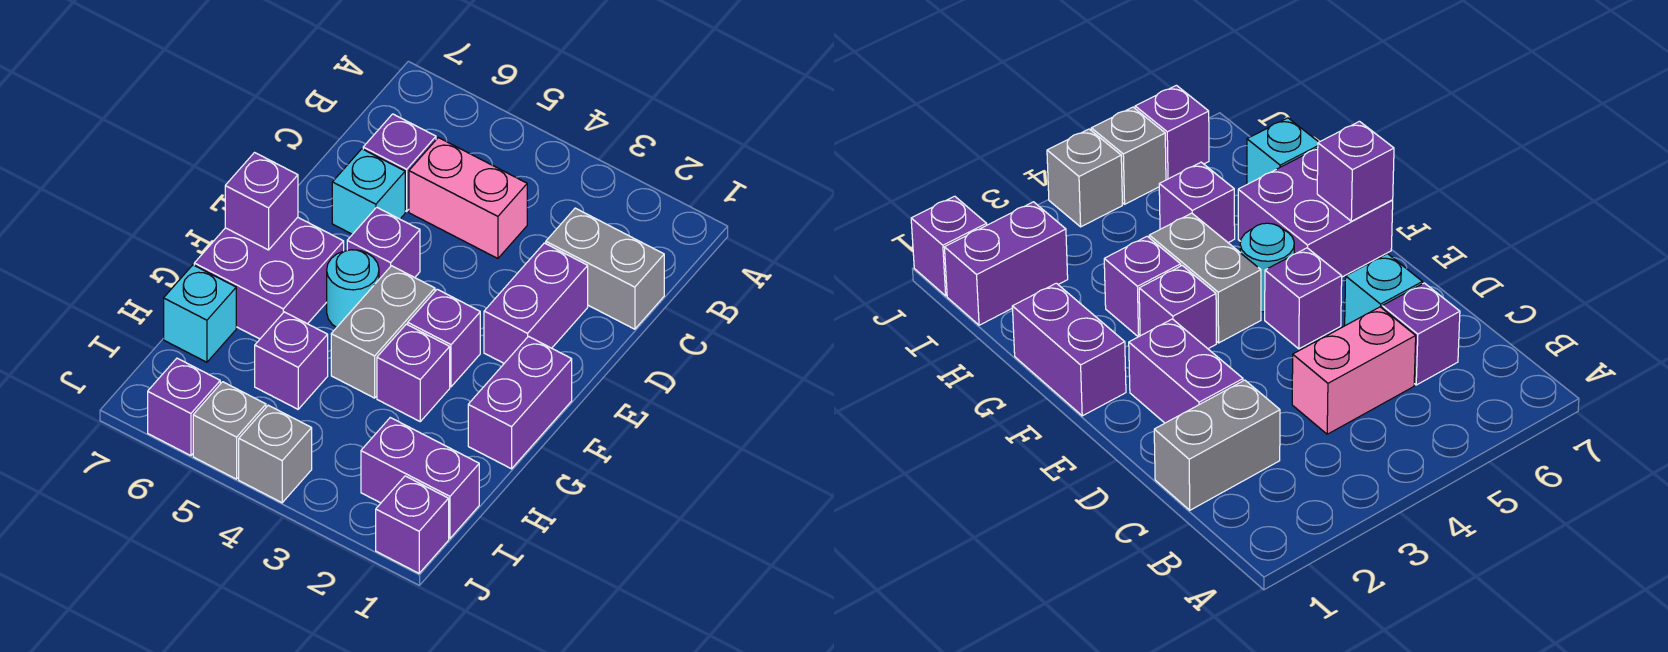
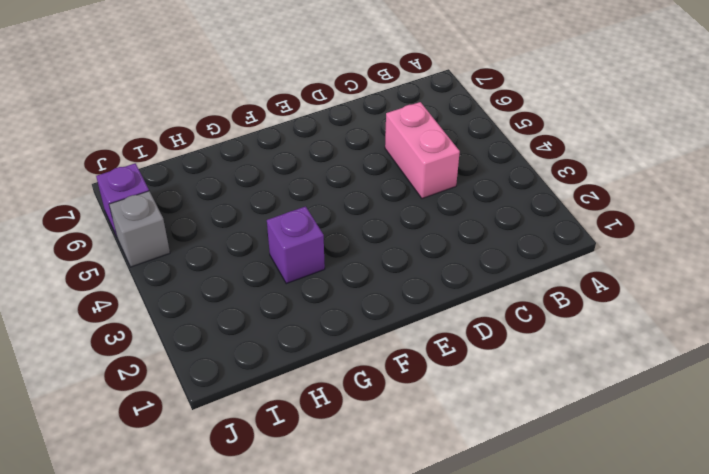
none -> grey 1x2 brick [546,208,664,329]
none -> purple 1x1 brick [363,114,436,211]
none -> purple 1x2 brick [484,243,588,363]

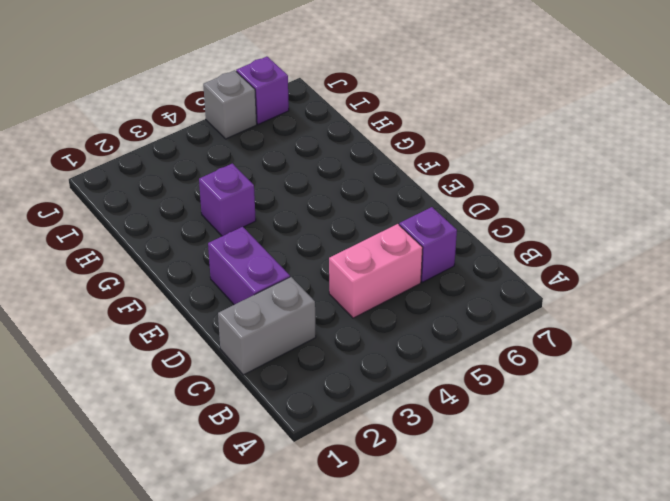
none -> cyan 1x1 brick [332,149,405,234]
none -> purple 1x1 brick [347,207,420,279]
none -> purple 1x2 brick [468,336,572,469]

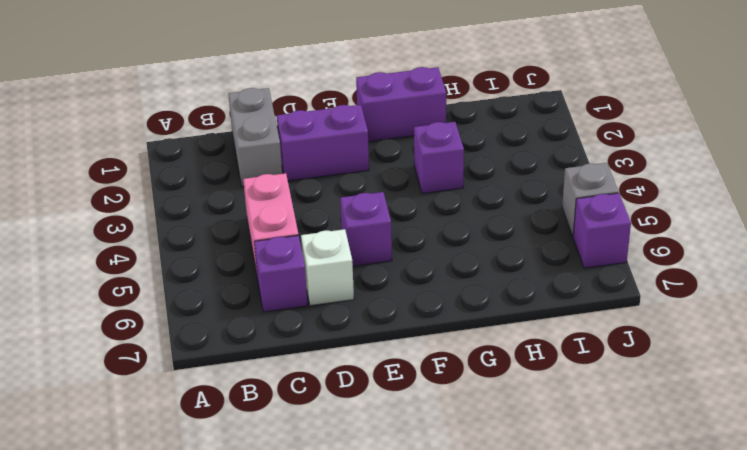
white 1x1 brick [301,229,354,306] -> cyan 1x1 brick [332,149,405,234]
none -> purple 1x1 brick [408,289,480,387]
none -> grey 1x2 brick [331,266,435,398]
none -> cyan 1x1 round brick [327,250,379,327]

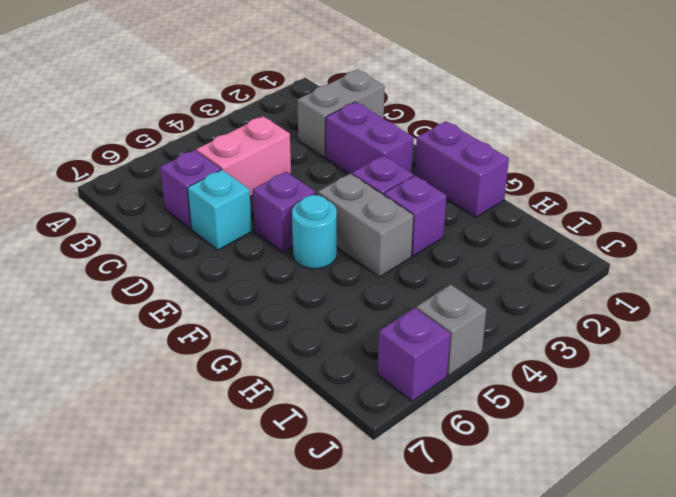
none -> purple 2x2 brick [194,217,344,339]
none -> purple 1x1 brick [255,312,328,409]
none -> cyan 1x1 brick [164,265,236,362]

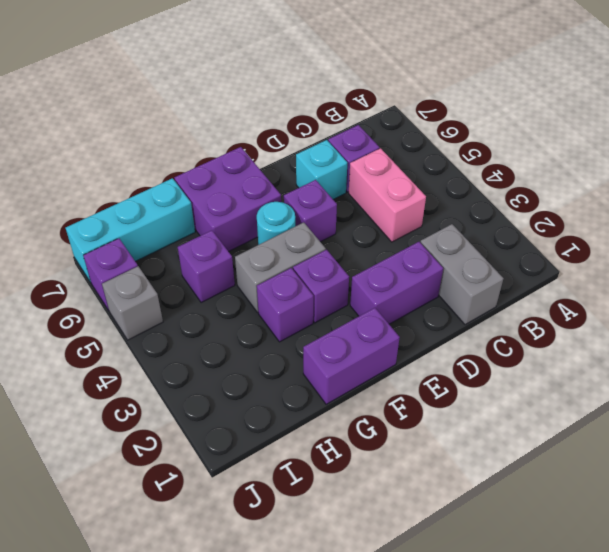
cyan 1x3 brick [66,178,195,282] -> cyan 1x1 brick [164,265,236,362]
none -> purple 1x2 brick [361,418,479,538]
none -> purple 1x1 brick [376,476,449,573]
none -> grey 1x1 brick [239,405,312,503]

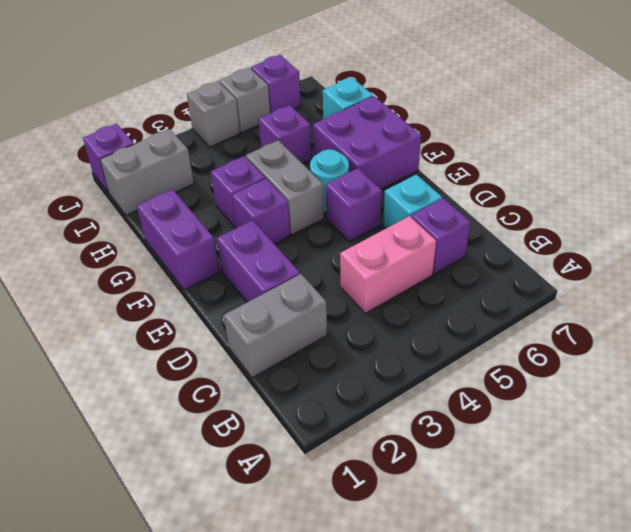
grey 1x2 brick [100,129,194,215] -> purple 1x2 brick [361,418,479,538]
none -> purple 1x1 brick [225,153,298,250]

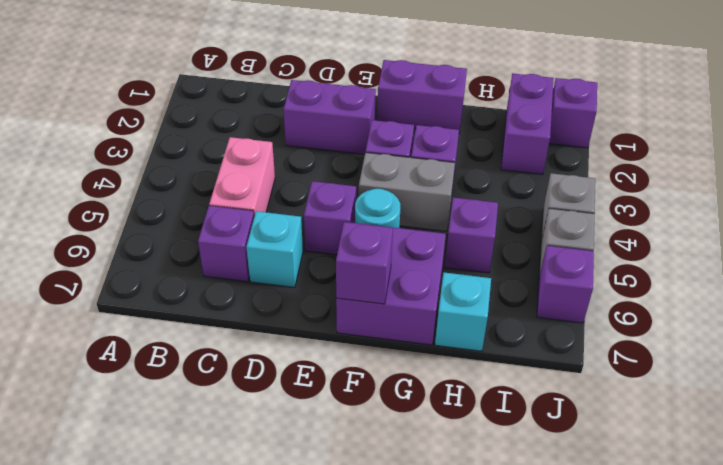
none -> grey 1x2 brick [546,208,664,329]

